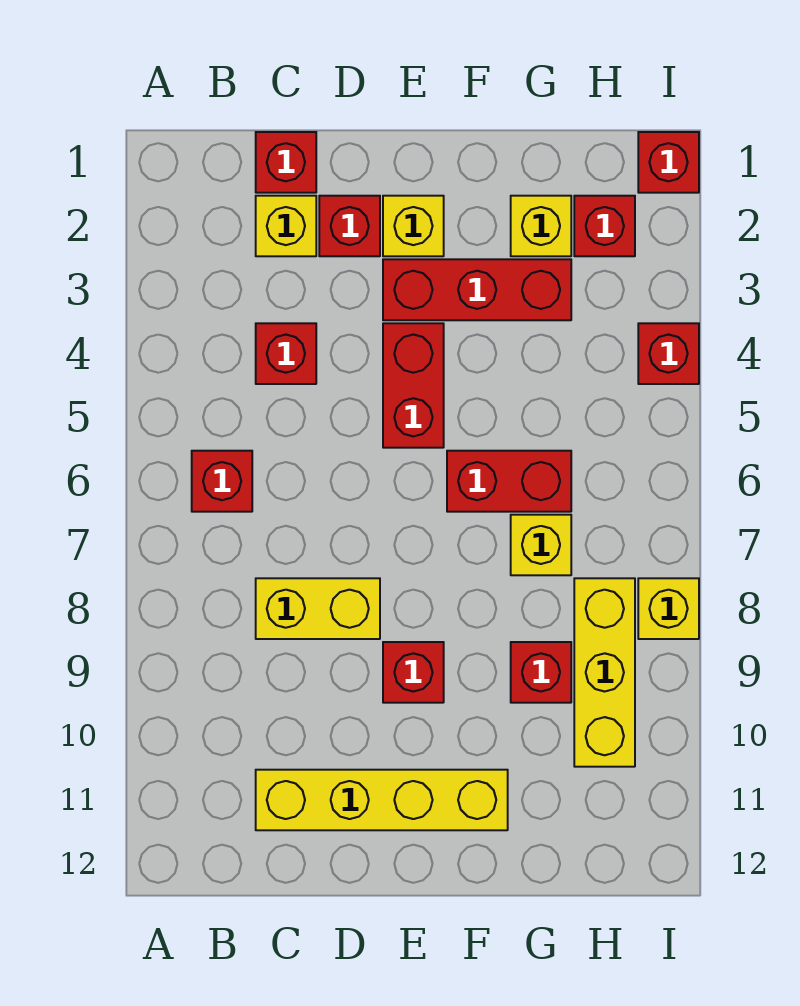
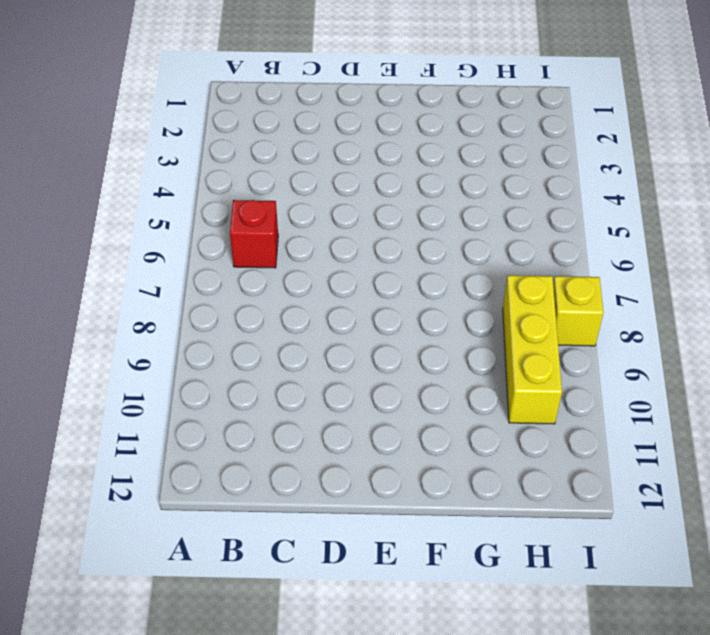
none -> red 1x1 brick [256,132,316,193]
none -> yellow 1x1 brick [256,196,316,256]
none -> red 1x1 brick [256,323,316,384]

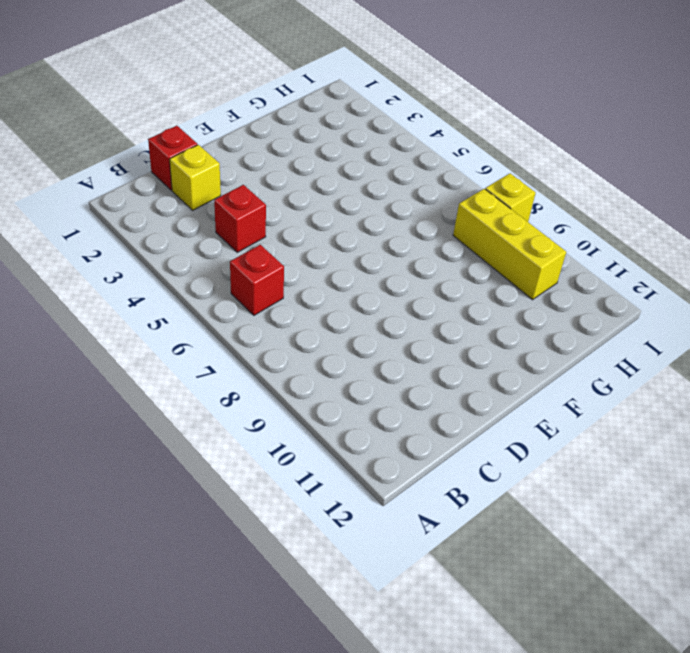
none -> yellow 1x2 brick [256,578,380,639]
none -> yellow 1x4 brick [256,770,508,830]
none -> red 1x1 brick [319,196,380,256]

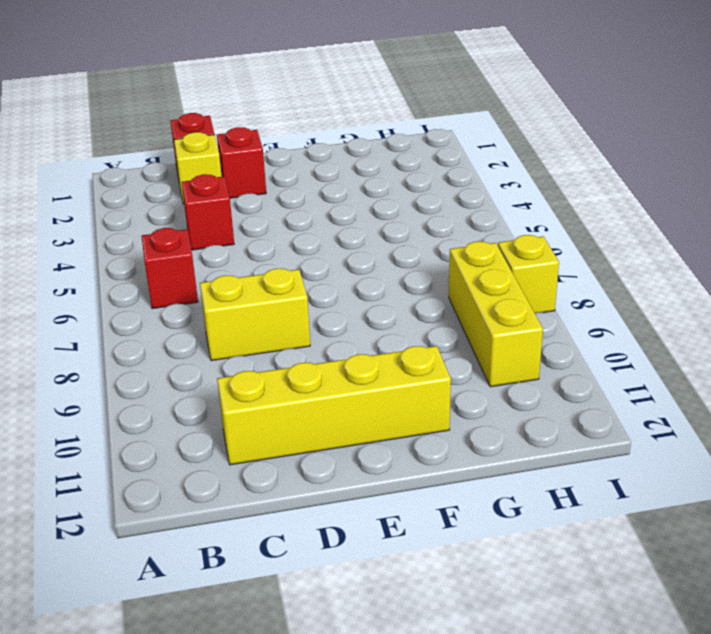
none -> yellow 1x1 brick [383,196,444,256]
none -> red 1x3 brick [383,259,571,320]
none -> red 1x2 brick [383,323,444,448]

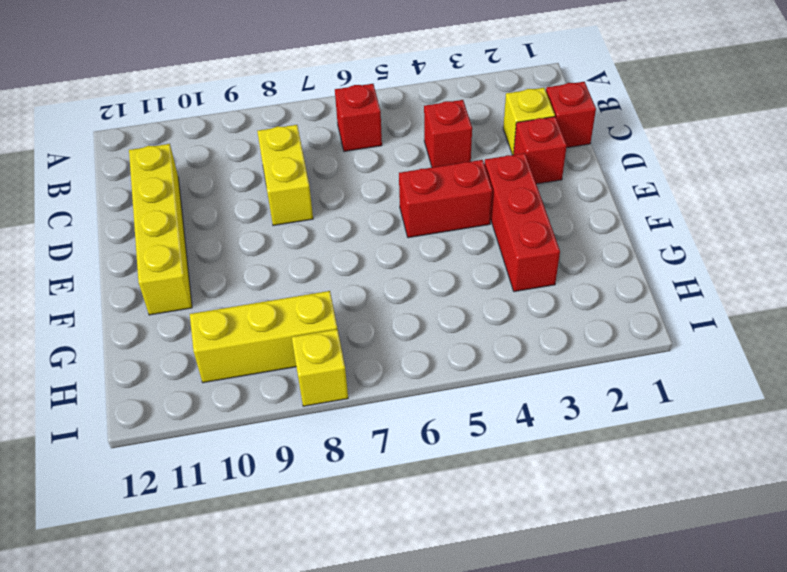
none -> yellow 1x1 brick [383,196,444,256]
none -> red 1x1 brick [383,642,444,703]
none -> red 1x2 brick [447,451,571,512]

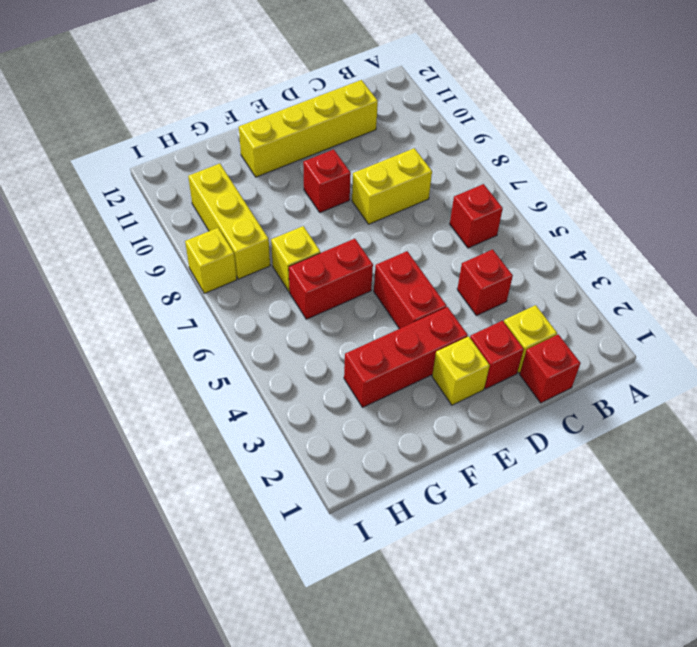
none -> yellow 1x1 brick [511,196,571,256]
none -> red 1x1 brick [511,642,571,703]
none -> red 1x1 brick [574,196,635,256]

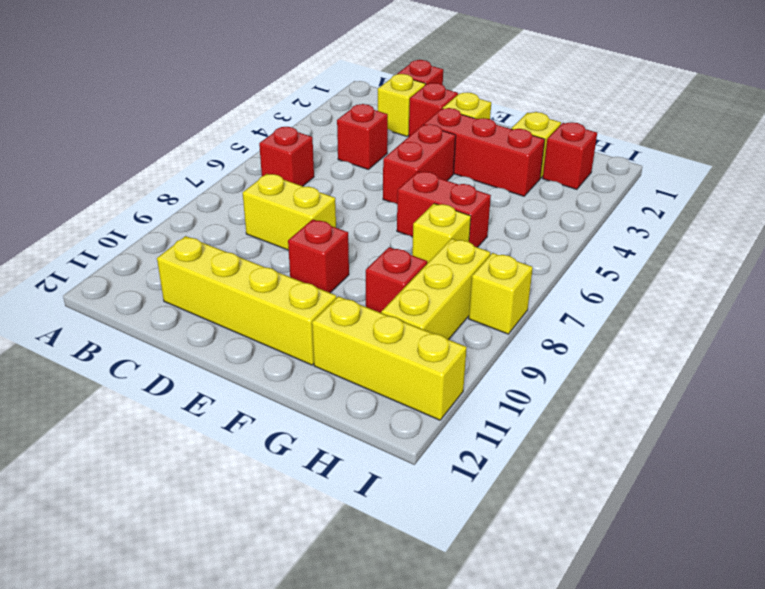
yellow 1x3 brick [312,296,467,420] -> none
none -> red 1x1 brick [638,132,699,193]
none -> red 1x1 brick [638,323,699,384]

